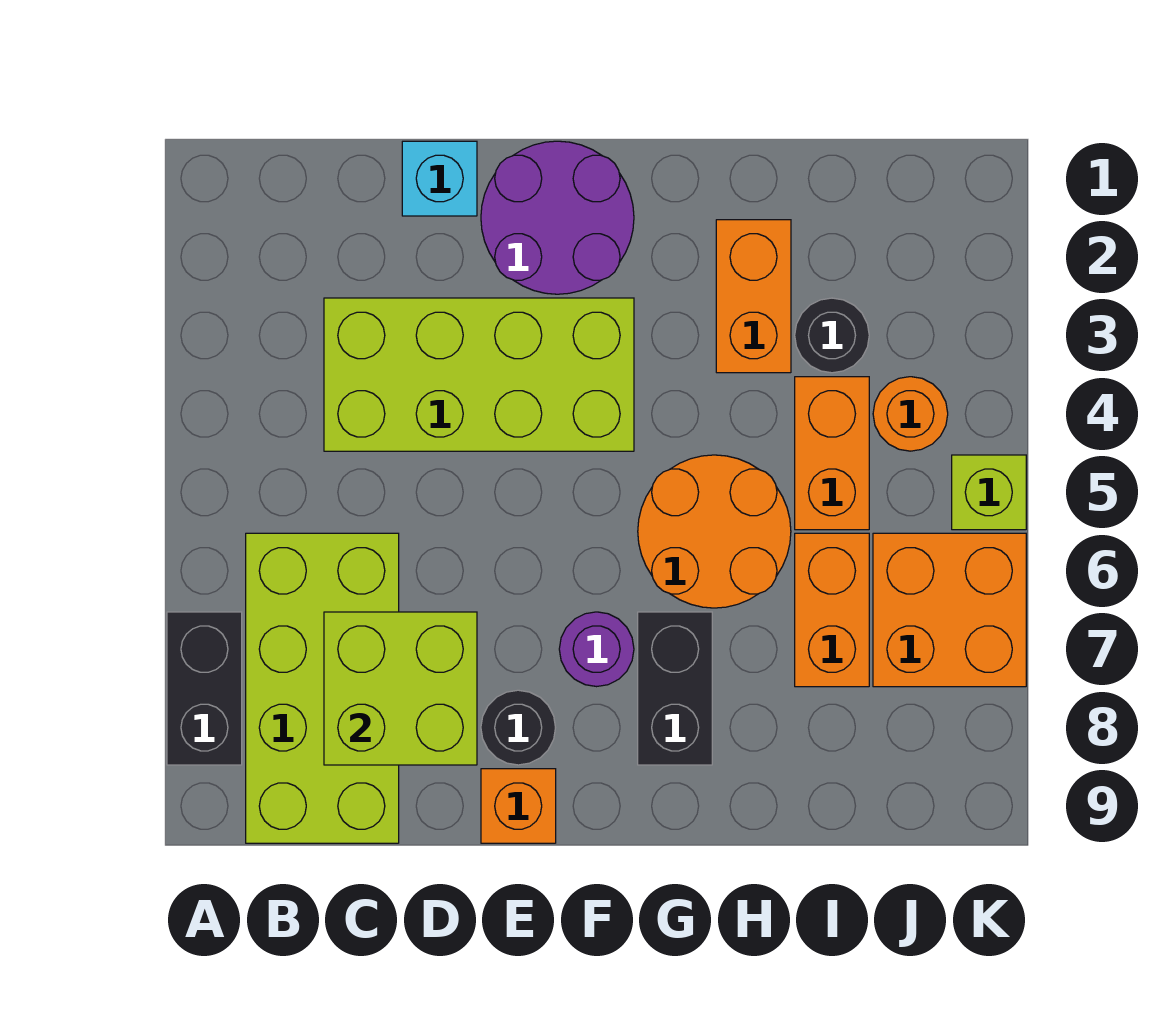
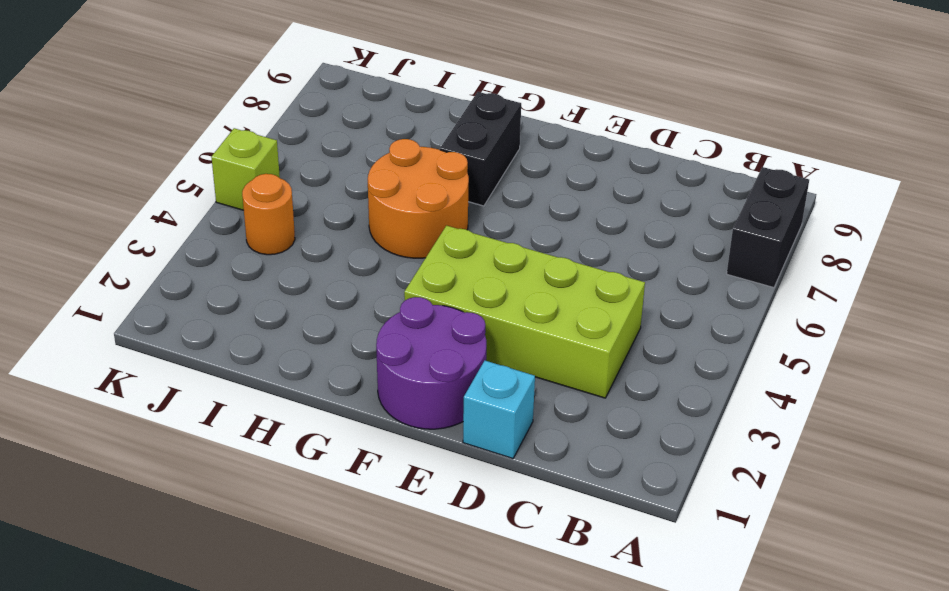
none -> lime 2x4 brick [246,533,399,843]
none -> black 1x1 round brick [481,690,556,765]
none -> orange 1x1 brick [481,769,556,843]

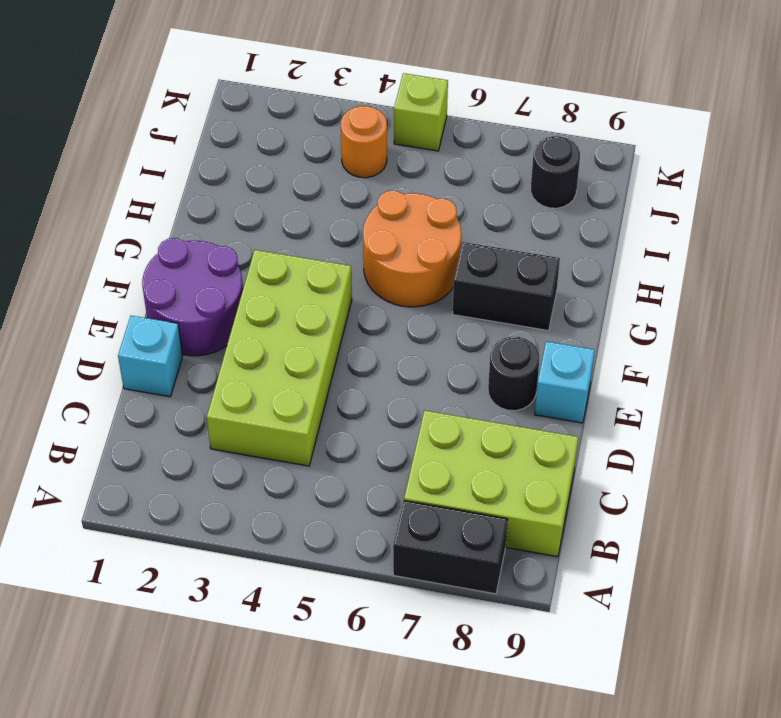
lime 2x3 brick [404,410,578,557] -> lime 2x4 brick [246,533,399,843]
cyan 1x1 brick [535,341,595,423] -> orange 1x1 brick [481,769,556,843]
black 1x1 round brick [531,136,580,208] -> black 1x1 round brick moved to [795,298,869,373]
none -> purple 1x1 round brick [559,612,634,687]
none -> orange 1x2 brick [716,220,791,373]
none -> orange 1x2 brick [795,377,869,530]

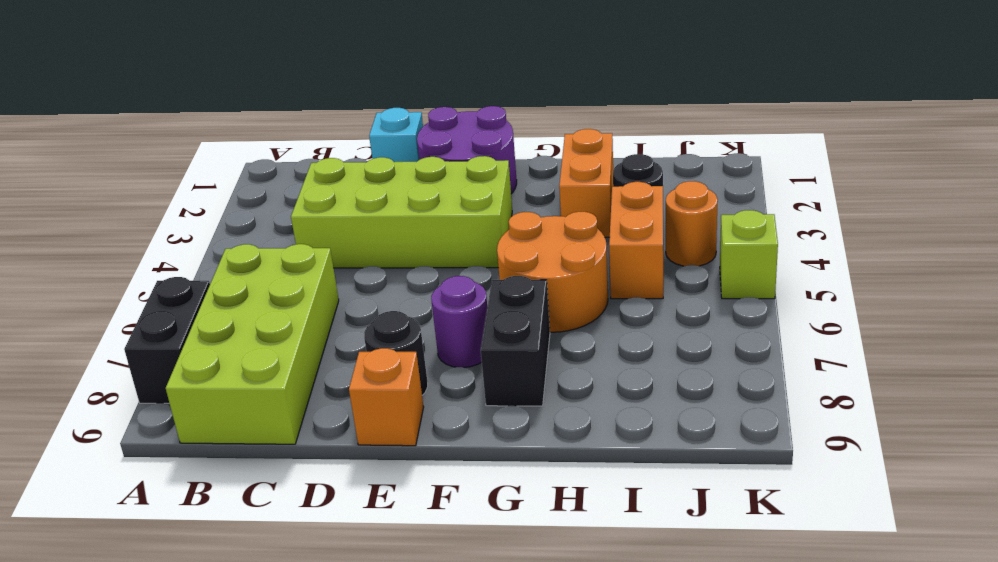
none -> orange 1x2 brick [795,533,869,687]
none -> orange 2x2 brick [873,533,1026,687]
none -> lime 2x2 brick [324,612,477,765]

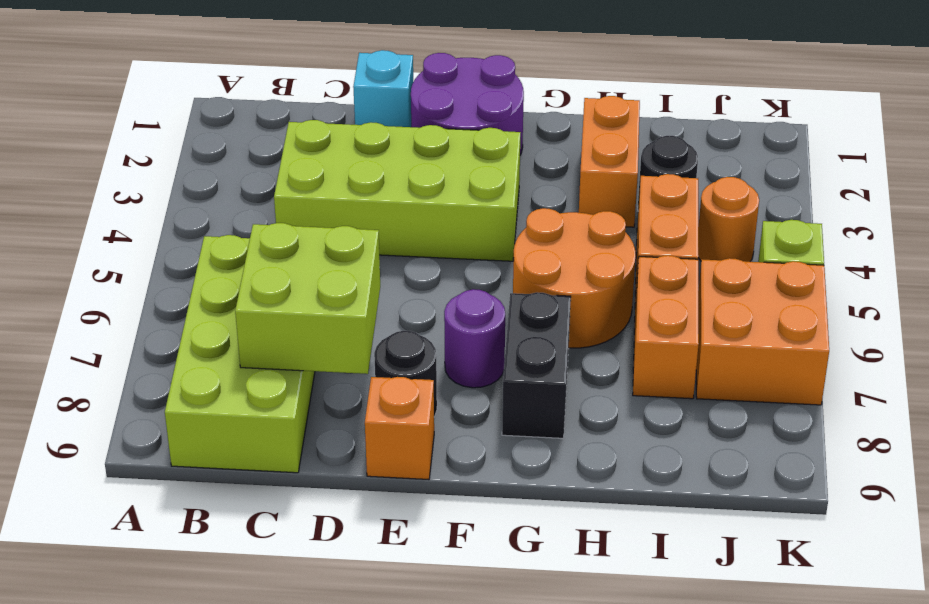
none -> black 1x2 brick [167,612,242,765]

